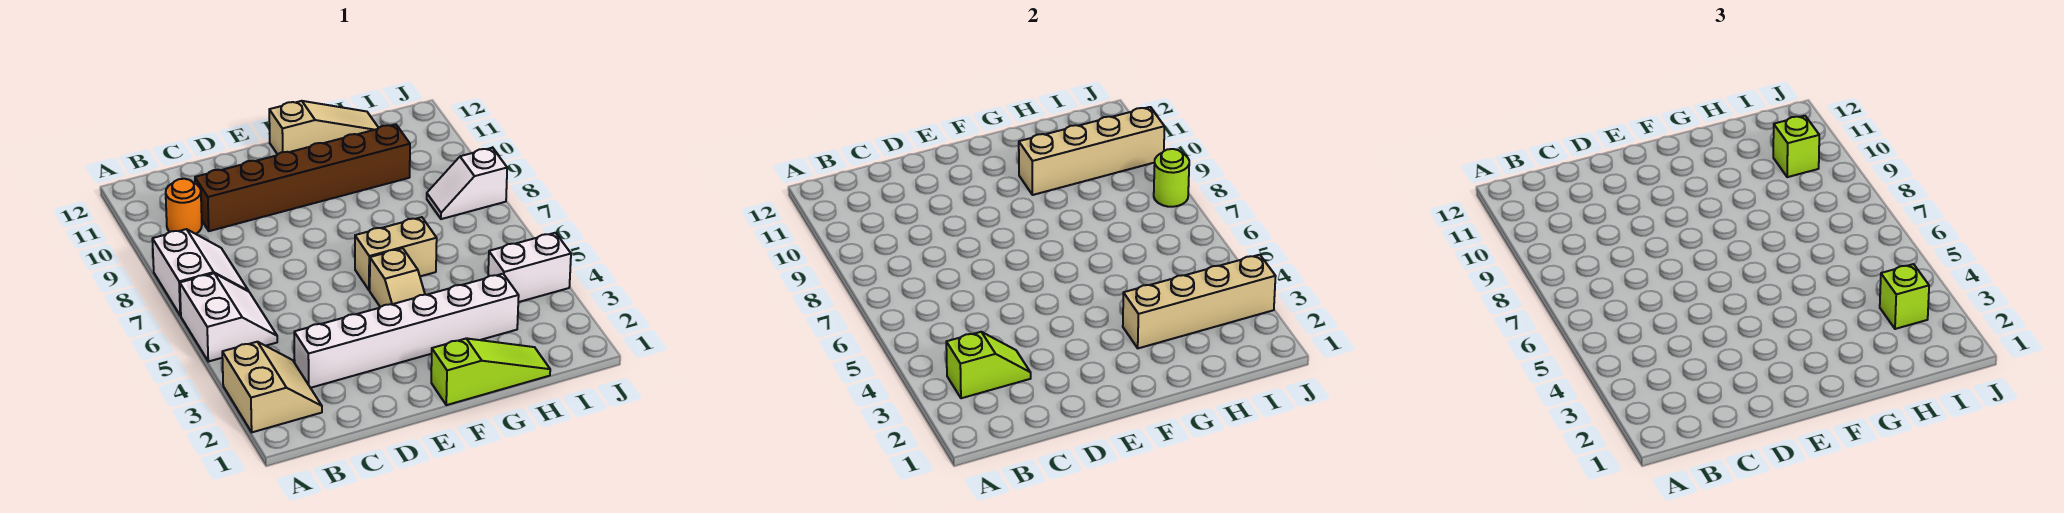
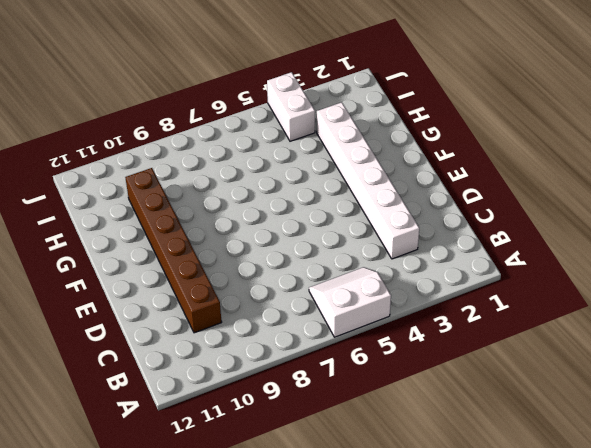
none -> tan 2x2 slope [222,342,322,432]
none -> white 2x2 slope [152,229,248,316]
none -> orange 1x1 round brick [166,179,202,234]

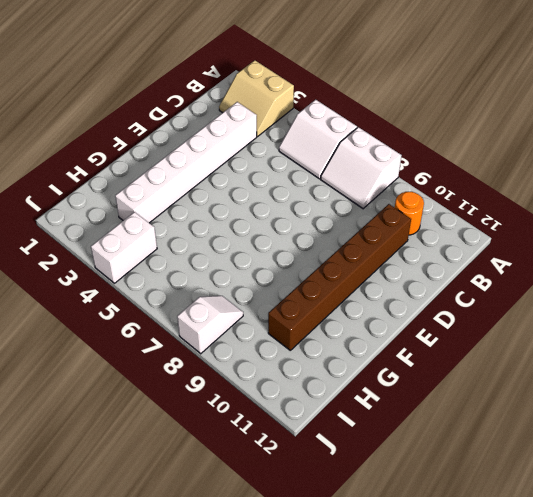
none -> lime 1x3 slope [431,338,550,405]
none -> tan 1x2 slope [370,248,425,307]
none -> tan 1x2 brick [355,217,437,290]

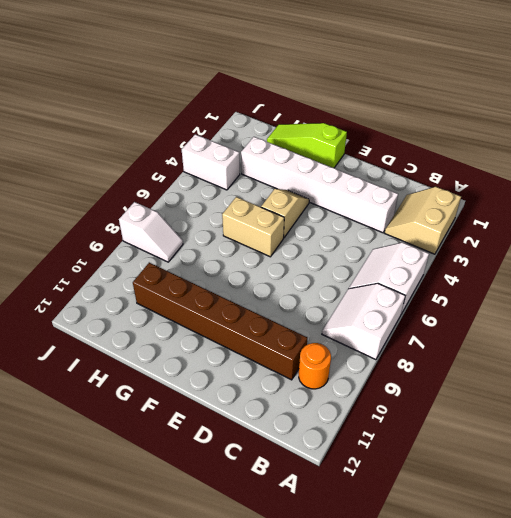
none -> tan 1x3 slope [269,101,378,154]
none -> lime 1x2 slope [946,332,1031,398]
none -> tan 1x4 brick [1123,255,1276,348]

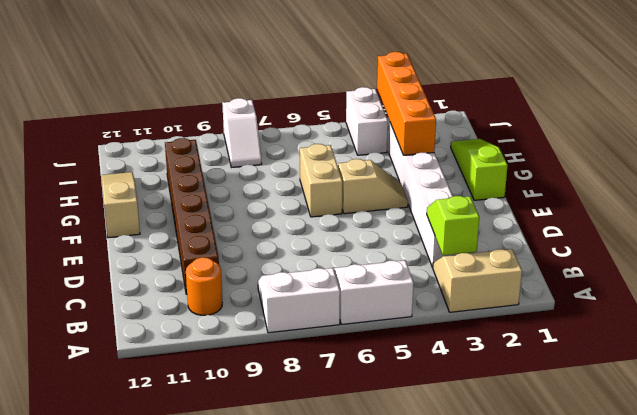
orange 1x4 brick [377,52,436,155] -> tan 1x4 brick [1123,255,1276,348]
none -> tan 1x4 brick [1019,107,1165,195]
none -> lime 1x1 round brick [1154,149,1189,207]
none -> lime 1x1 brick [1880,264,1929,329]

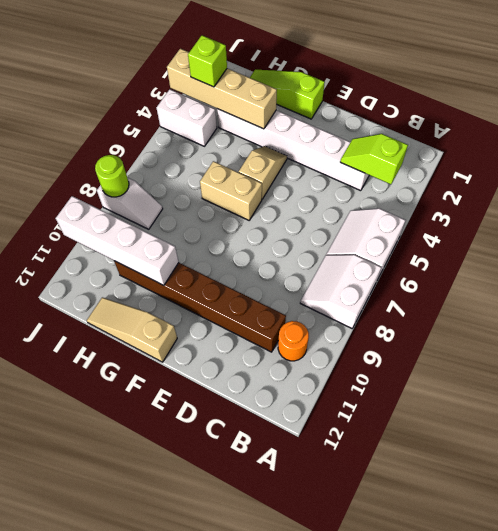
white 1x4 brick [56,196,179,285] -> tan 1x4 brick [1019,107,1165,195]
none -> tan 2x2 slope [222,342,322,432]
none -> lime 1x1 brick [1773,116,1819,177]

